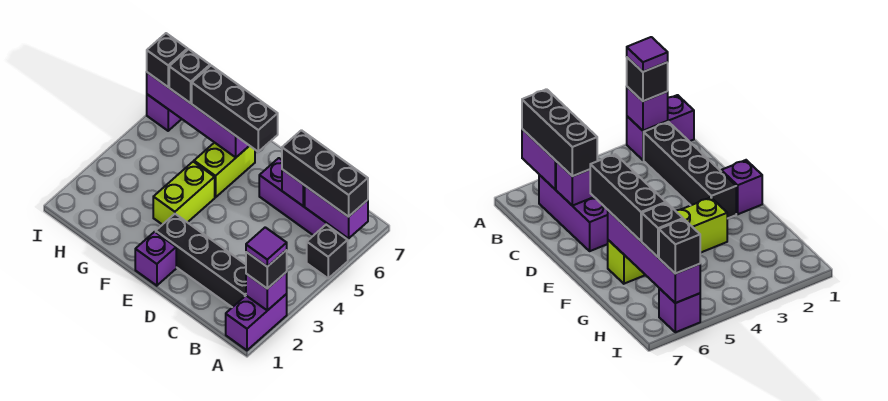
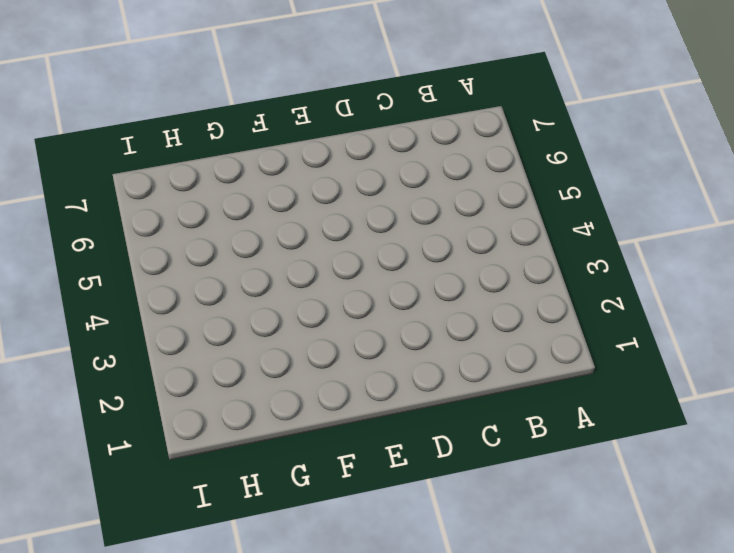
none -> purple 1x2 brick [226,294,287,350]
none -> black 1x1 brick [307,225,348,278]
none -> black 1x4 brick [156,214,246,307]

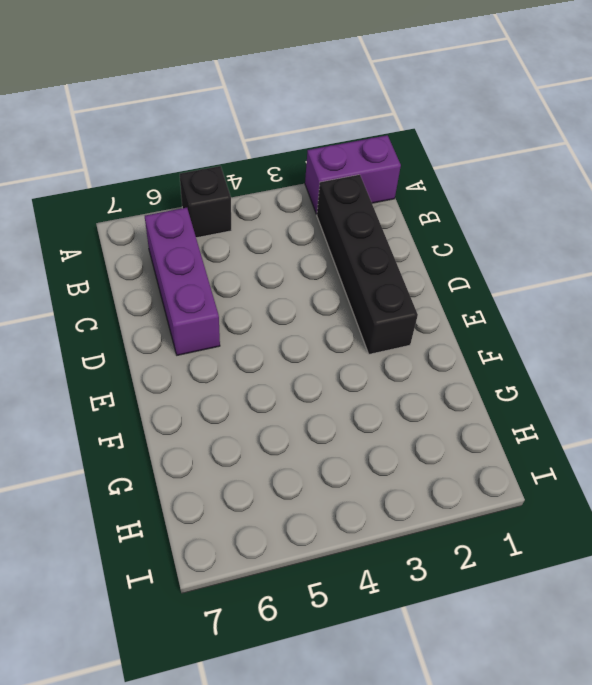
none -> purple 1x1 brick [135,232,176,286]
none -> lime 1x2 brick [153,162,215,225]
none -> lime 1x2 brick [194,142,255,197]

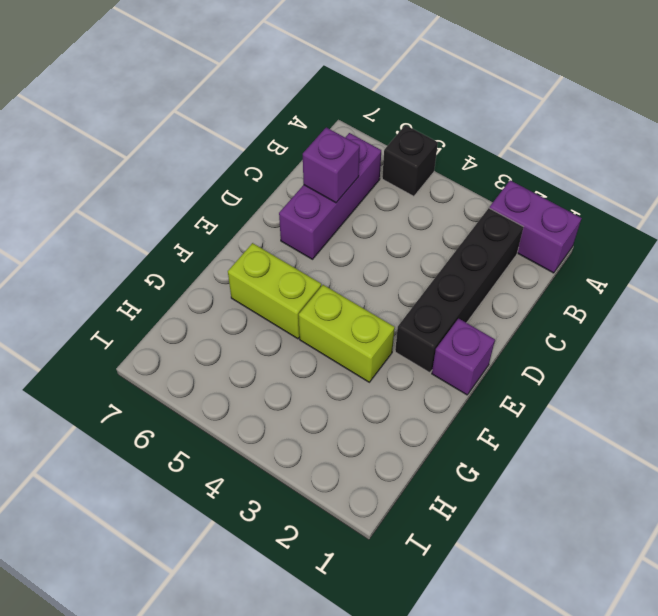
none -> purple 1x1 brick [147,94,181,131]
none -> purple 1x1 brick [246,272,287,311]
none -> purple 1x2 brick [305,186,368,238]

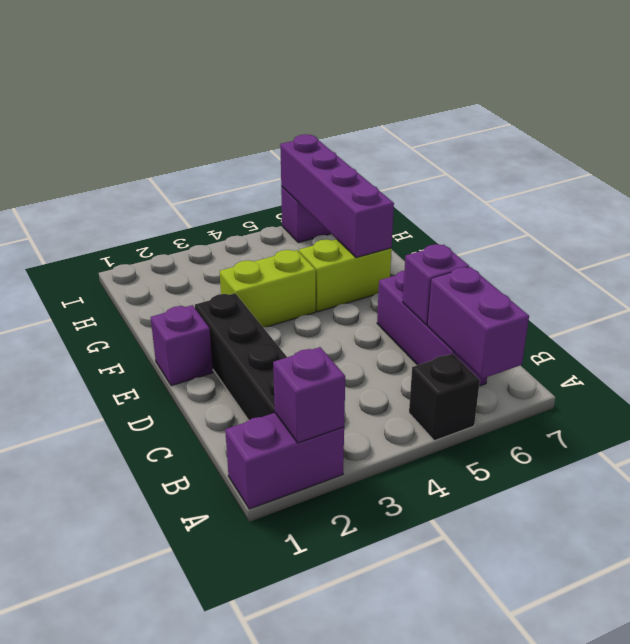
none -> black 1x1 brick [246,250,287,289]
none -> black 1x3 brick [282,130,368,217]
none -> black 1x3 brick [192,66,278,152]

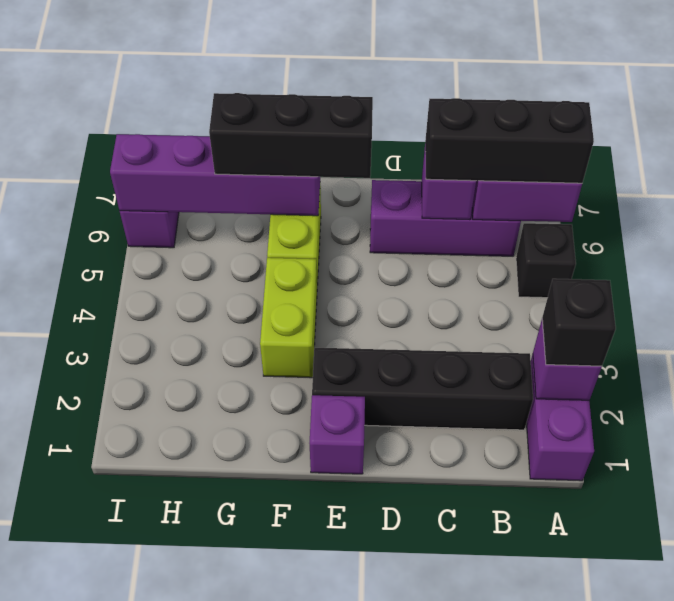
none -> black 1x1 brick [169,49,210,103]
none -> black 1x1 brick [147,33,188,87]
none -> purple 1x1 tile [246,227,287,267]

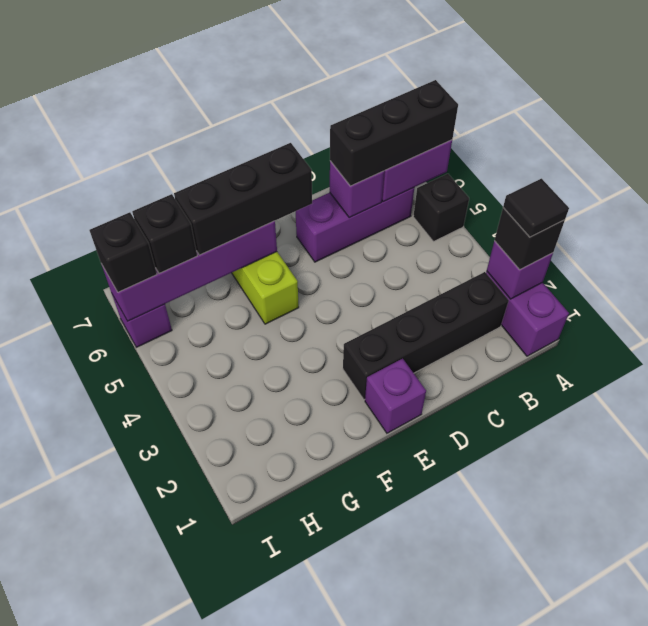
black 1x1 tile [503,179,569,237] -> purple 1x1 tile [246,227,287,267]
none -> lime 1x2 brick [153,162,215,225]

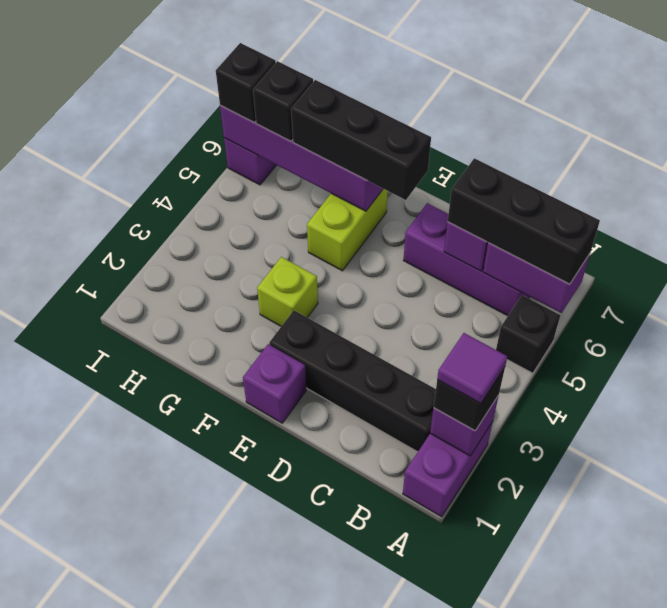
lime 1x1 brick [257,257,318,326] -> lime 1x2 brick [153,162,215,225]

